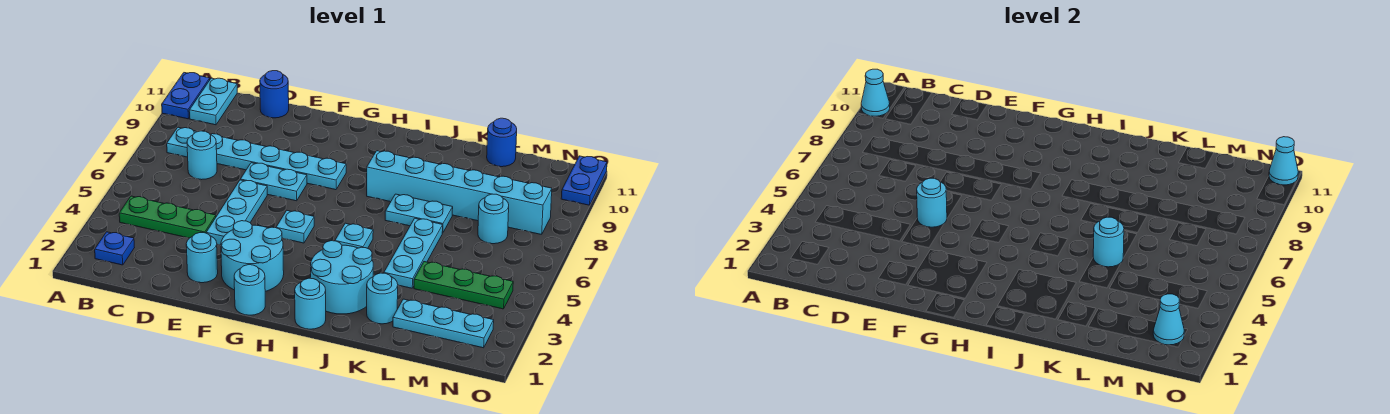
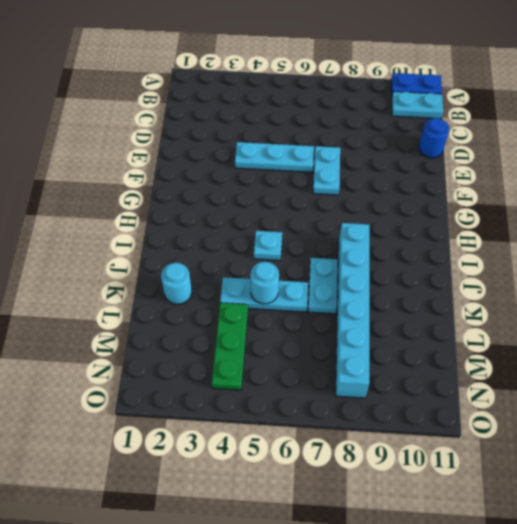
none -> blue 1x1 plate [95,232,134,265]
none -> green 1x3 plate [119,196,216,238]
none -> cyan 1x6 plate [167,127,346,190]
none -> cyan 1x1 round brick [187,131,217,180]

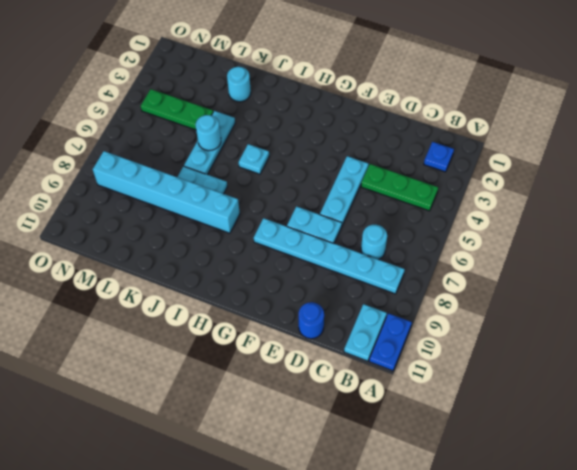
none -> cyan 1x1 round brick [186,233,218,283]
none -> cyan 2x2 round brick [221,221,284,292]
none -> cyan 1x1 round brick [234,265,265,315]
none -> cyan 1x1 plate [276,211,314,243]

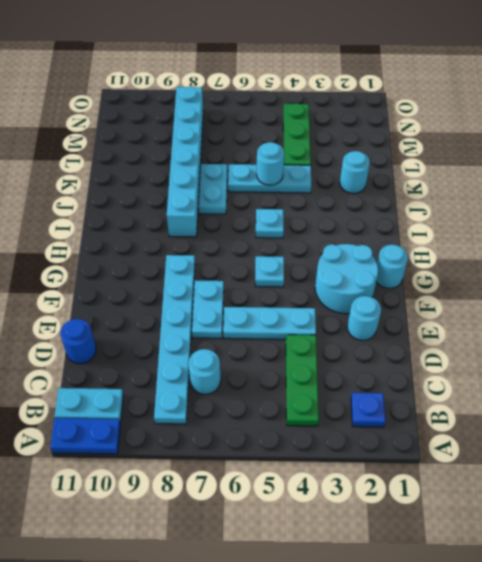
none -> cyan 1x1 round brick [295,278,326,329]
none -> cyan 2x2 round brick [311,241,373,314]
none -> cyan 1x3 plate [393,299,494,348]
none -> blue 1x1 round brick [487,118,517,167]

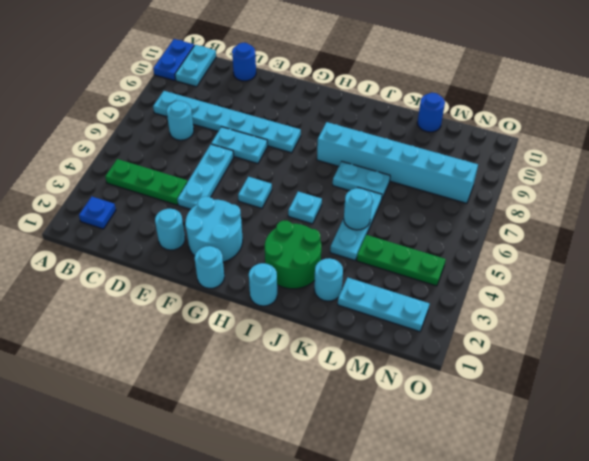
green 2x2 round brick [265,220,321,289] -> cyan 2x2 round brick [311,241,373,314]
none -> cyan 1x1 round brick [478,194,509,244]
none -> blue 1x2 plate [561,156,607,205]
none -> cyan 1x1 cone [861,69,890,116]
none -> cyan 1x1 round brick [917,178,947,227]

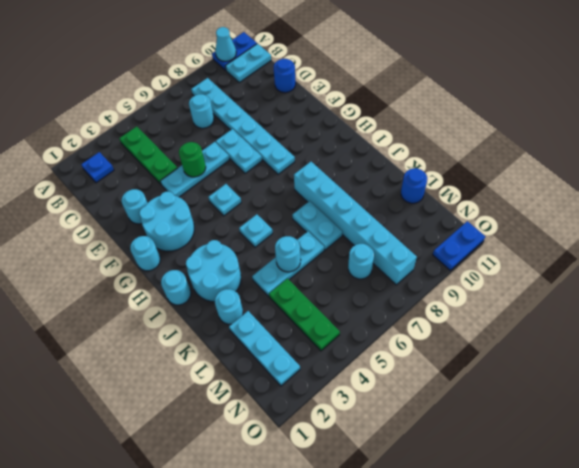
green 1x1 round brick [179,142,206,177] -> cyan 1x1 round brick [917,178,947,227]
none -> cyan 1x1 cone [1153,294,1184,345]
none -> cyan 1x1 cone [1269,137,1298,185]

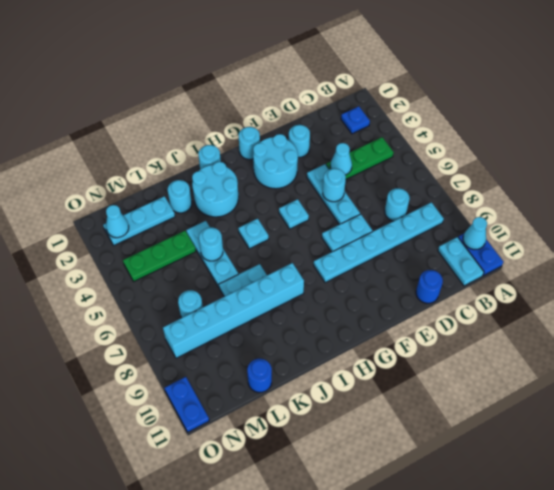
cyan 1x1 cone [330,143,352,175] -> cyan 1x1 cone moved to [1269,137,1298,185]

